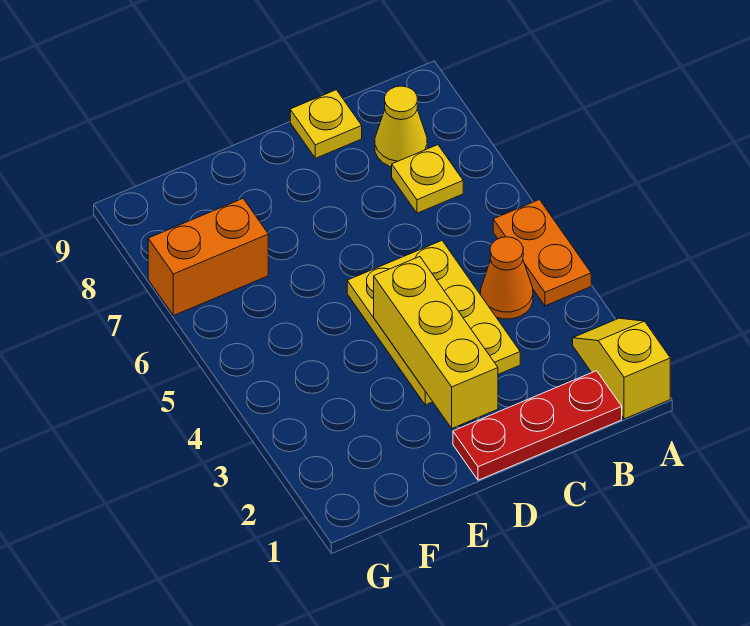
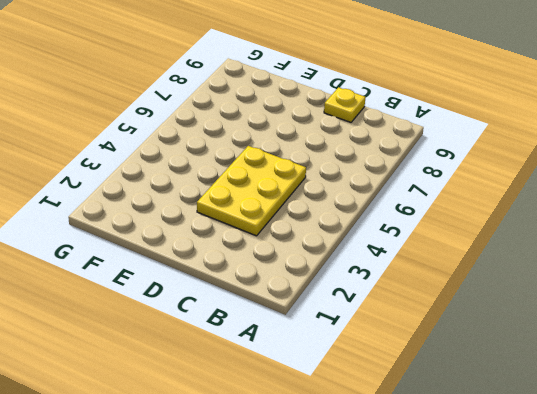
none -> yellow 1x2 slope [573,318,670,419]
none -> orange 1x2 plate [493,200,591,306]

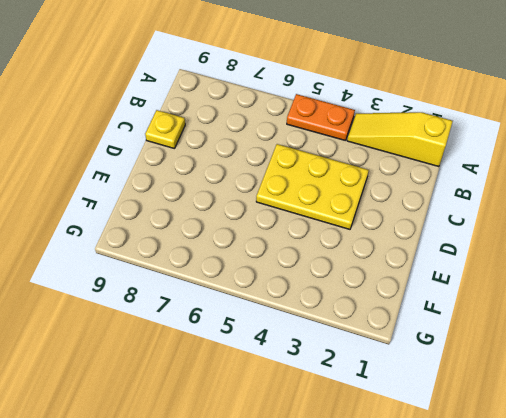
yellow 1x3 slope [347,112,453,167] -> yellow 1x2 slope [573,318,670,419]
none -> red 1x3 plate [453,371,622,480]
none -> orange 1x1 cone [481,237,533,319]

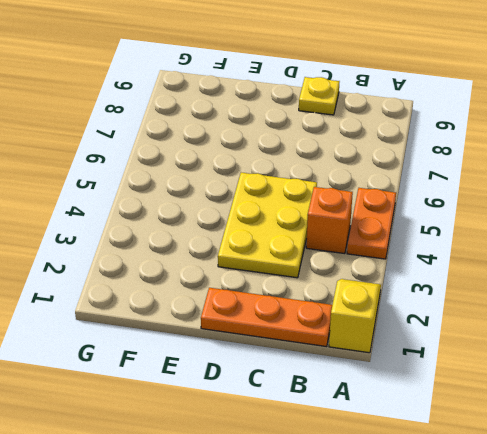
orange 1x3 plate [201,288,332,347] -> red 1x3 plate [453,371,622,480]
orange 1x1 brick [306,187,353,254] -> orange 1x1 cone [481,237,533,319]
none -> yellow 1x1 plate [392,145,463,213]
none -> yellow 1x1 cone [375,86,427,167]

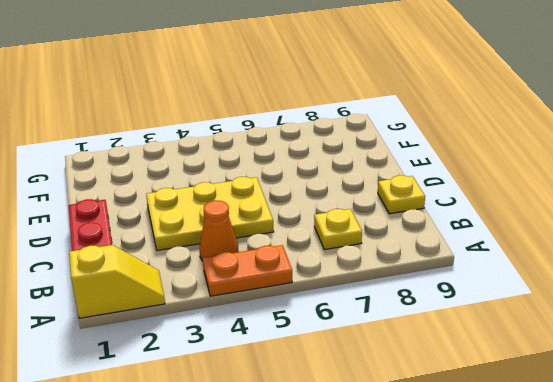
none -> yellow 1x1 cone [375,86,427,167]
none -> orange 1x2 brick [148,199,268,316]

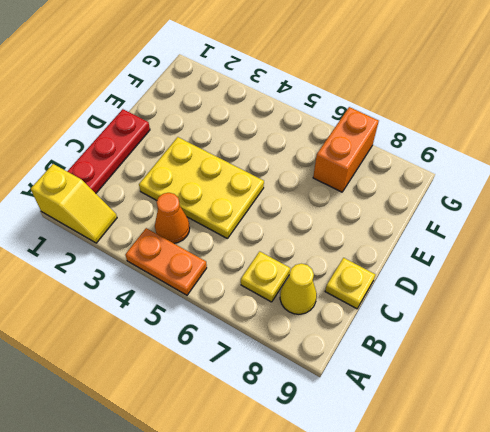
none -> yellow 1x3 brick [374,257,498,428]

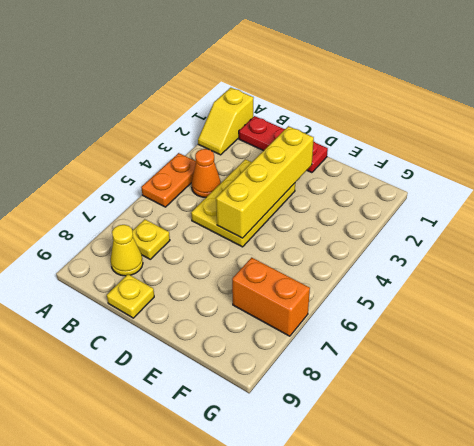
yellow 1x4 brick [216,126,314,238] -> yellow 1x3 brick [374,257,498,428]

